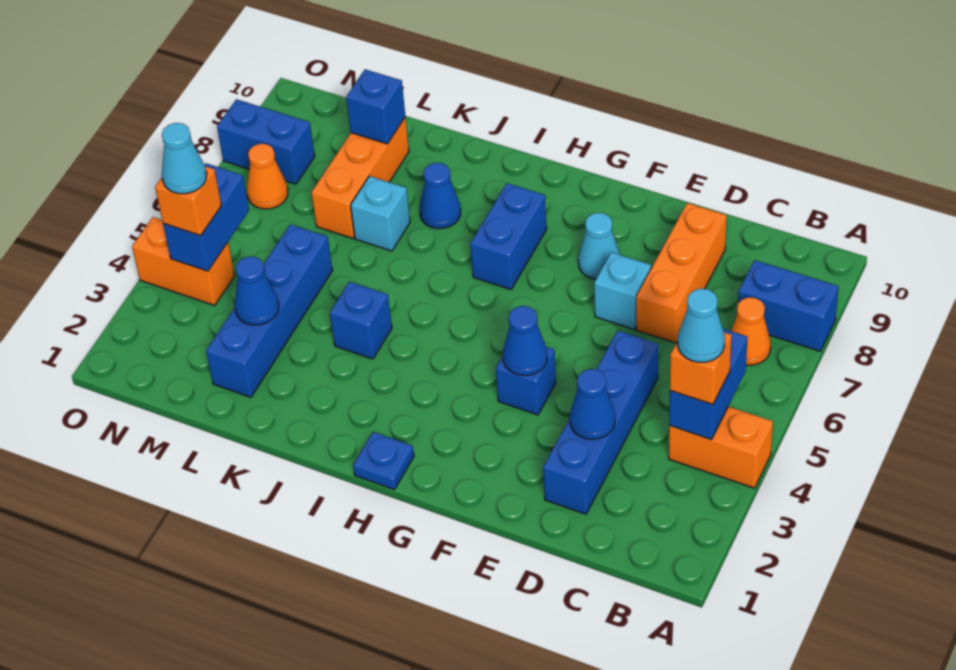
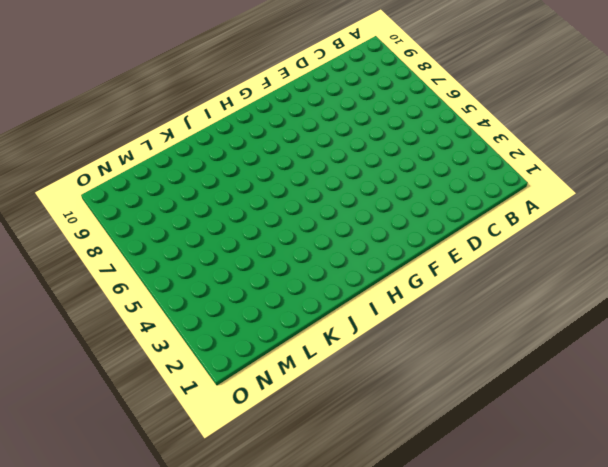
none -> orange 1x2 brick [669,406,773,488]
none -> blue 1x2 brick [738,260,839,351]
none -> orange 1x1 cone [731,297,771,365]

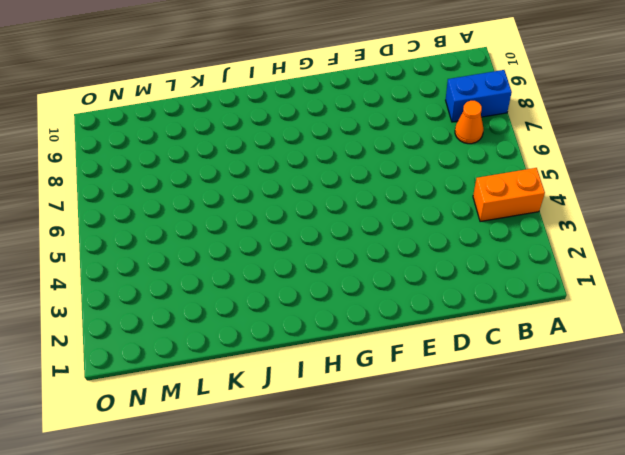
none -> blue 1x4 brick [543,331,658,514]
none -> orange 1x3 brick [636,203,727,343]
none -> cyan 1x1 brick [594,252,651,329]

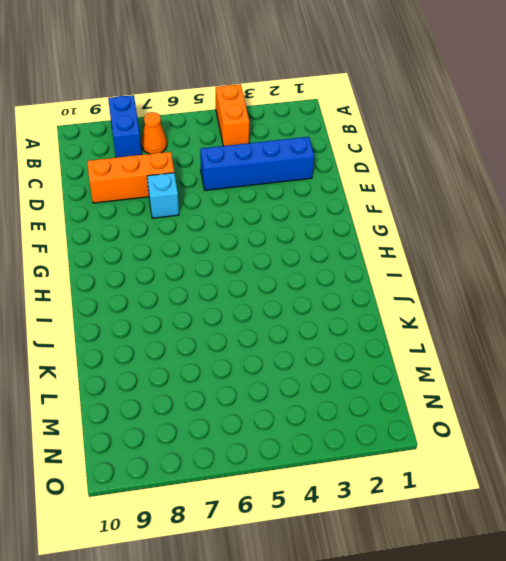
none -> blue 1x1 brick [496,347,556,415]
none -> cyan 1x1 cone [578,213,620,279]
none -> blue 1x1 plate [353,432,414,490]

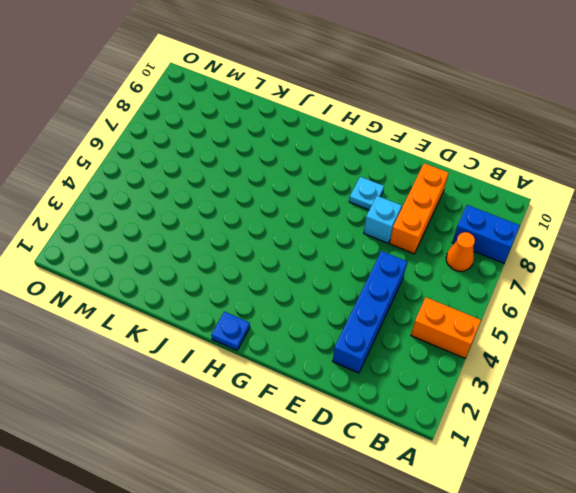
cyan 1x1 plate [349,177,384,210] -> cyan 1x1 cone [578,213,620,279]
none -> blue 1x1 brick [496,347,556,415]
none -> blue 1x2 brick [470,183,547,290]
none -> blue 1x1 brick [330,282,392,359]

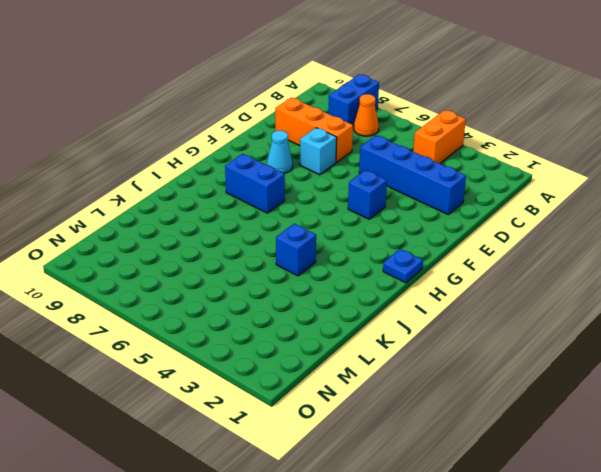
none -> blue 1x1 cone [420,163,461,229]
none -> cyan 1x1 brick [351,176,410,251]
none -> blue 1x4 brick [206,224,332,397]

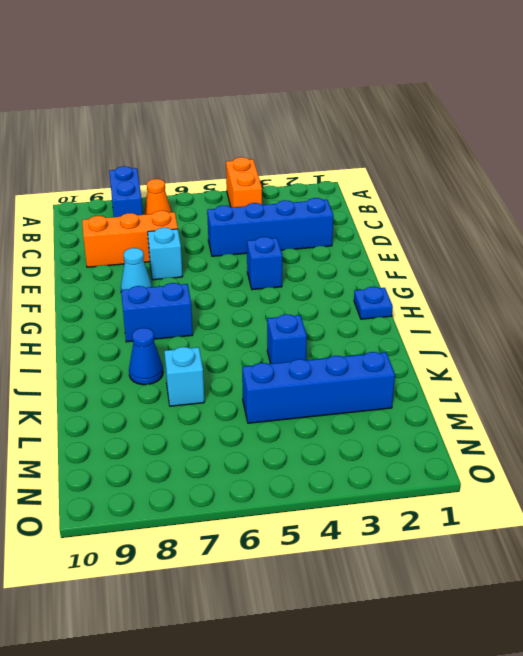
none -> orange 1x3 brick [311,117,409,238]
none -> orange 1x2 brick [132,217,235,305]
none -> orange 1x1 cone [247,144,288,209]

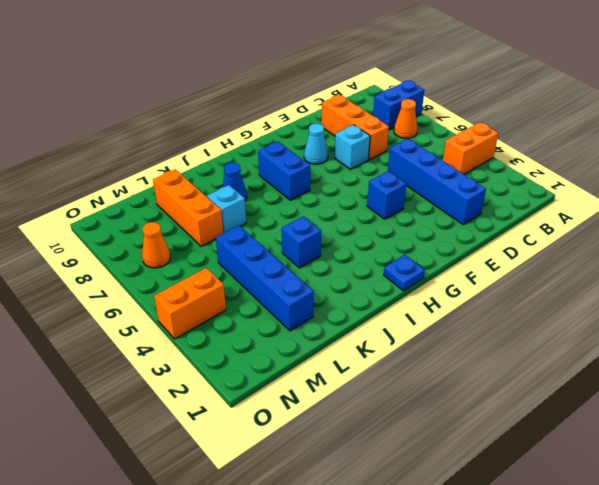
none -> blue 1x2 brick [217,99,315,184]
none -> blue 1x2 brick [669,329,747,439]
none -> blue 1x1 cone [570,369,615,439]

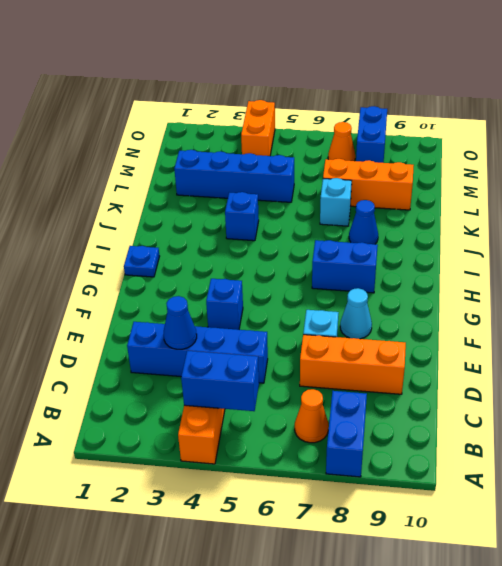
none -> blue 1x1 cone [503,306,547,375]
none -> blue 1x1 cone [235,256,279,325]
none -> blue 1x1 brick [346,69,405,144]

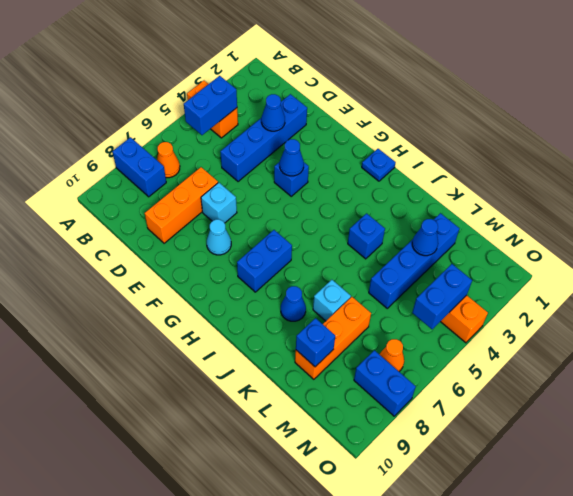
none -> orange 1x1 brick [670,332,732,405]
none -> orange 1x1 brick [155,166,221,236]
none -> cyan 1x1 cone [678,289,725,362]

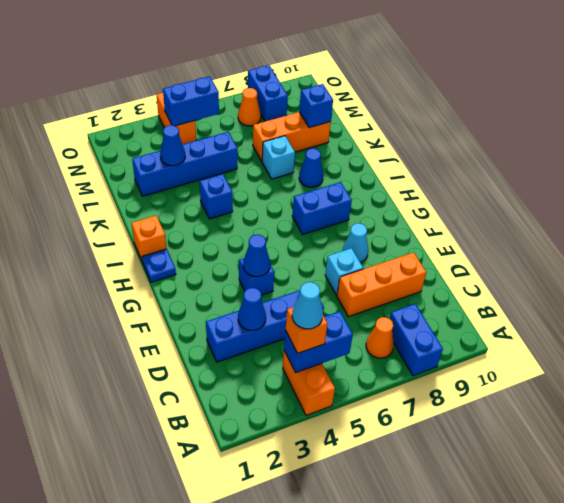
orange 1x1 brick [132,216,166,260] -> orange 1x1 brick moved to [155,166,221,236]
none -> cyan 1x1 cone [162,123,207,194]

